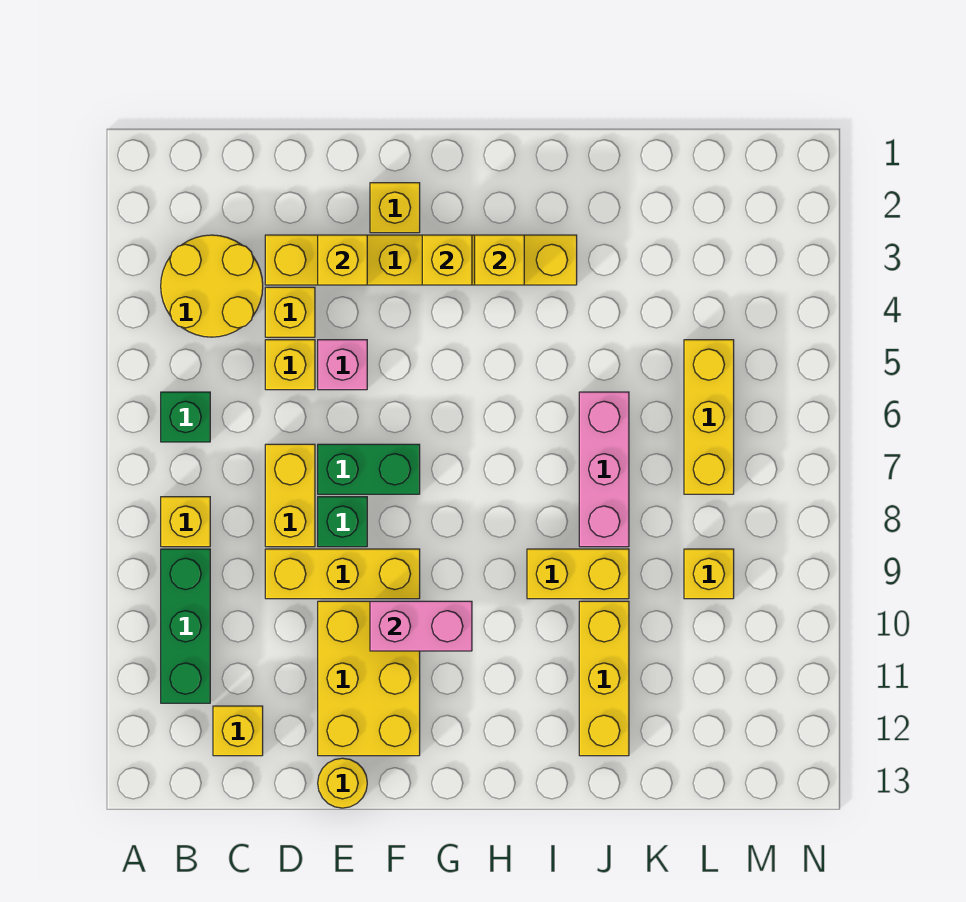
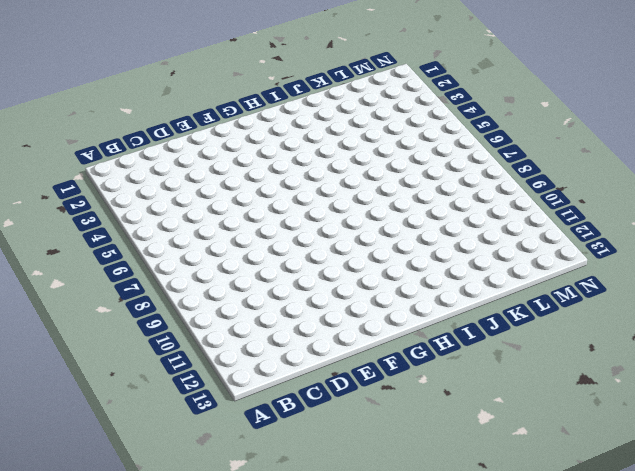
none -> yellow 2x2 round brick [161,235,263,337]
none -> green 1x1 brick [161,392,210,442]
none -> yellow 1x1 brick [161,497,210,547]

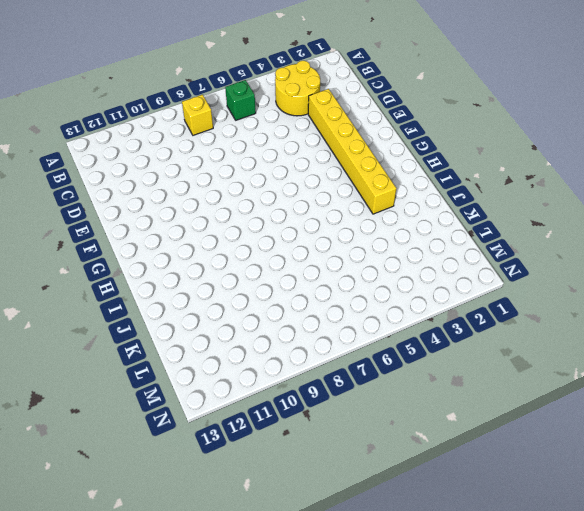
none -> green 1x3 brick [161,549,210,703]
none -> yellow 1x1 brick [213,706,263,756]
none -> yellow 1x1 brick [265,287,315,337]

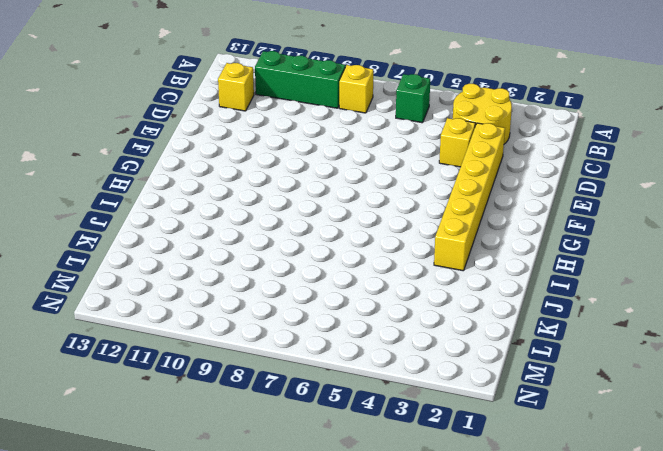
none -> yellow 1x1 brick [265,340,315,390]
none -> yellow 1x2 brick [265,444,315,547]
none -> yellow 1x3 brick [265,549,420,599]

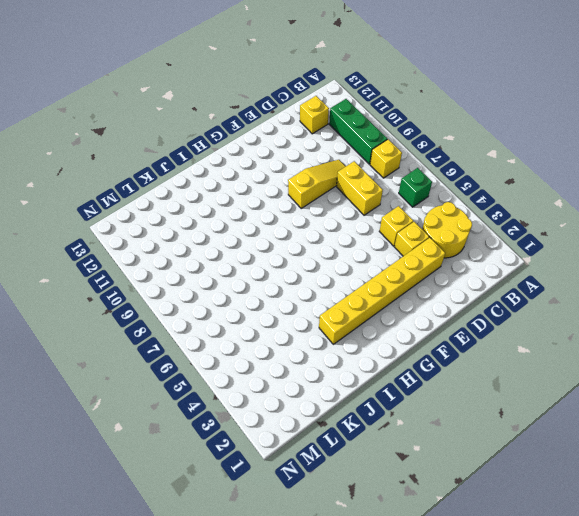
yellow 1x3 slope [288,160,346,208] -> yellow 1x3 brick [265,549,420,599]
none -> pink 1x1 brick [318,340,367,390]
none -> green 1x2 brick [318,444,420,494]
none -> green 1x1 brick [318,497,367,547]

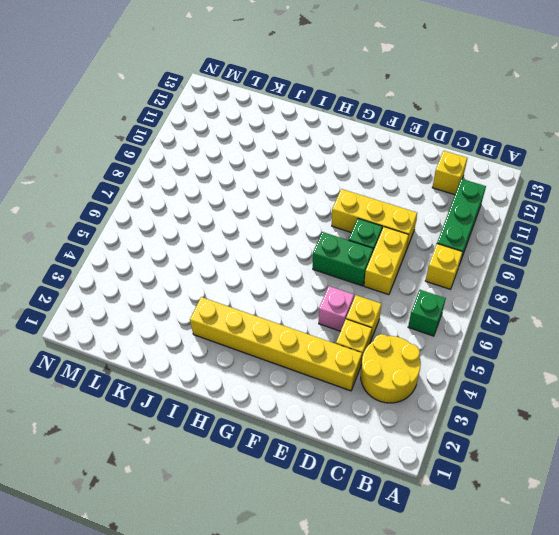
none -> yellow 2x3 brick [318,601,420,756]
none -> yellow 1x1 round brick [318,758,367,808]
none -> yellow 1x1 brick [370,183,420,233]

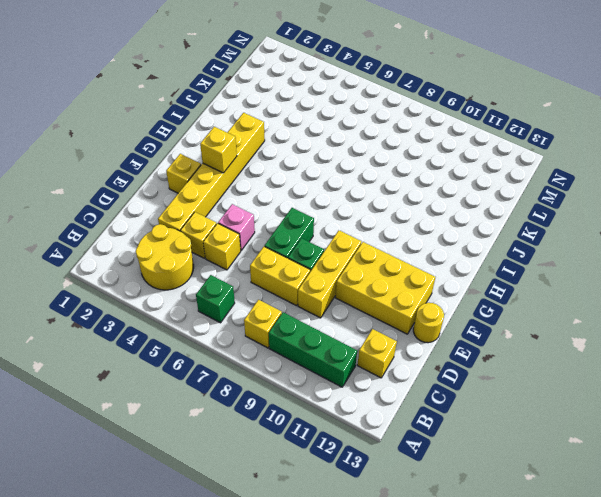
none -> yellow 1x2 brick [527,549,629,599]
none -> pink 1x3 brick [579,392,629,547]
none -> yellow 1x3 brick [579,601,629,756]

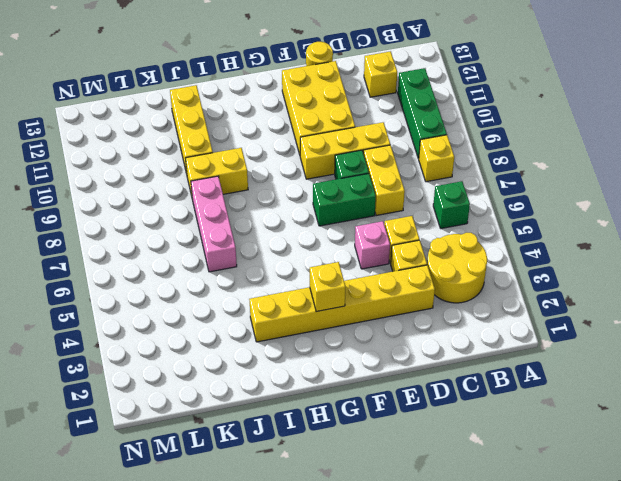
none -> yellow 1x1 brick [370,183,420,233]
none -> yellow 1x3 brick [684,340,734,494]
none -> yellow 1x1 brick [684,549,734,599]

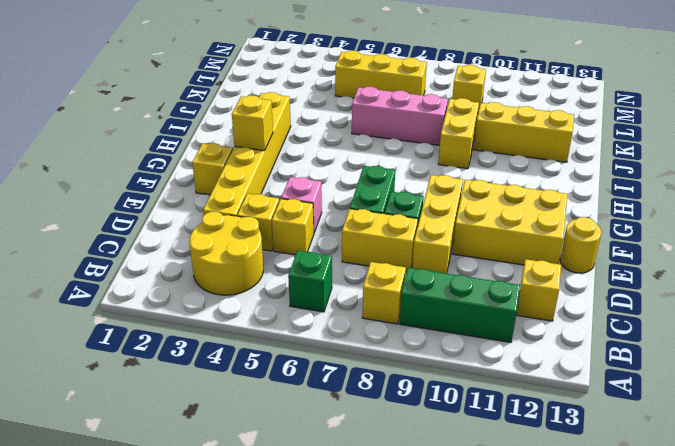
none -> yellow 1x1 brick [318,235,367,285]
none -> pink 1x2 brick [370,601,472,651]
none -> yellow 1x1 brick [475,235,524,285]

